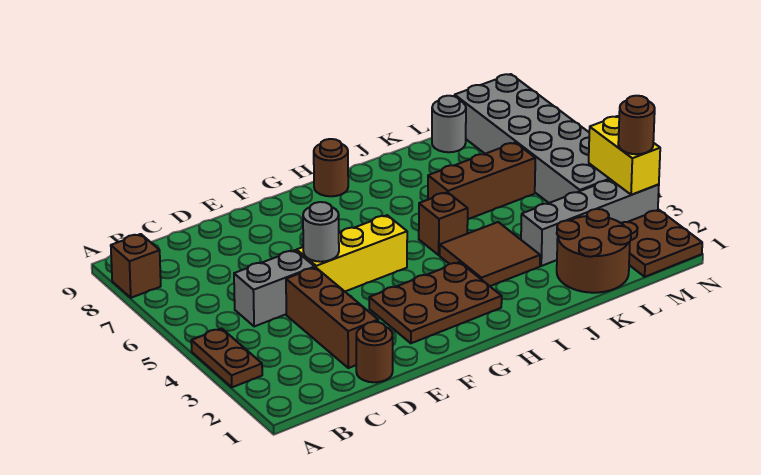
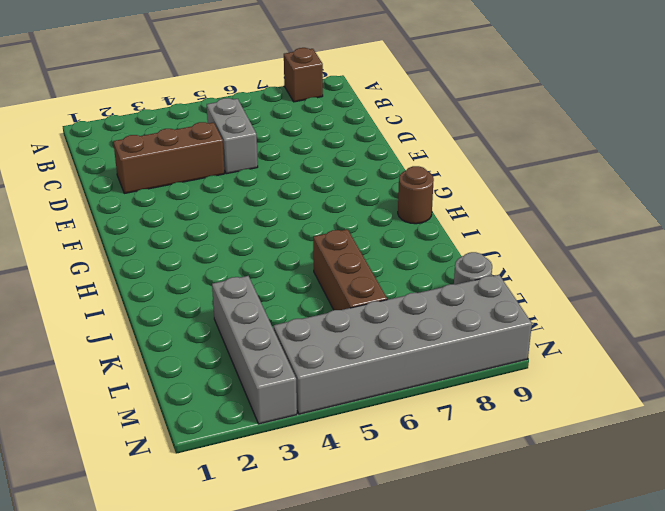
none -> brown 1x2 plate [191,328,262,387]
none -> brown 1x1 round brick [356,322,393,382]
none -> yellow 1x3 brick [297,215,407,291]

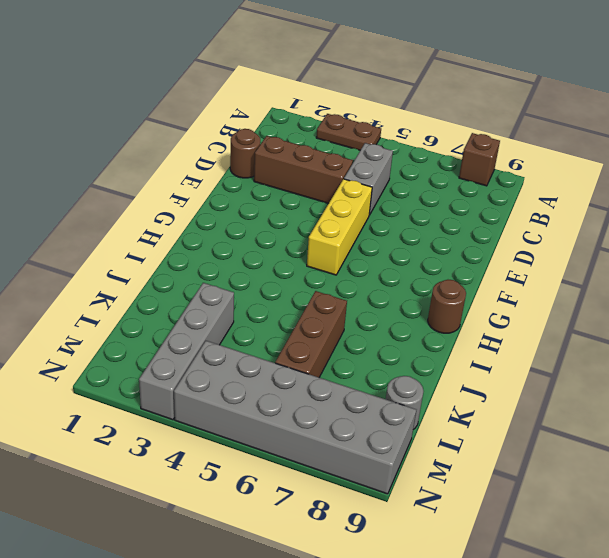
none -> brown 2x3 plate [369,262,502,343]
none -> brown 2x2 tile [440,222,540,286]
none -> brown 1x1 brick [419,192,468,255]

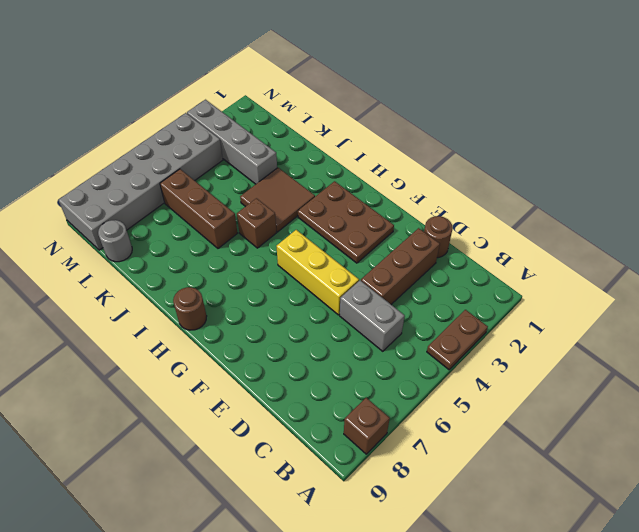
none -> brown 2x2 round brick [557,209,631,293]
none -> brown 2x2 plate [621,210,702,277]
none -> grey 1x1 round brick [303,202,339,262]

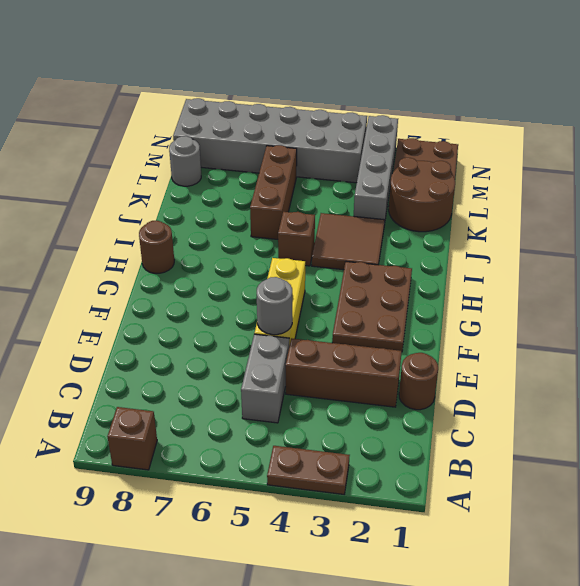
none -> yellow 1x2 brick [589,116,660,195]
none -> brown 1x1 round brick [618,96,655,154]

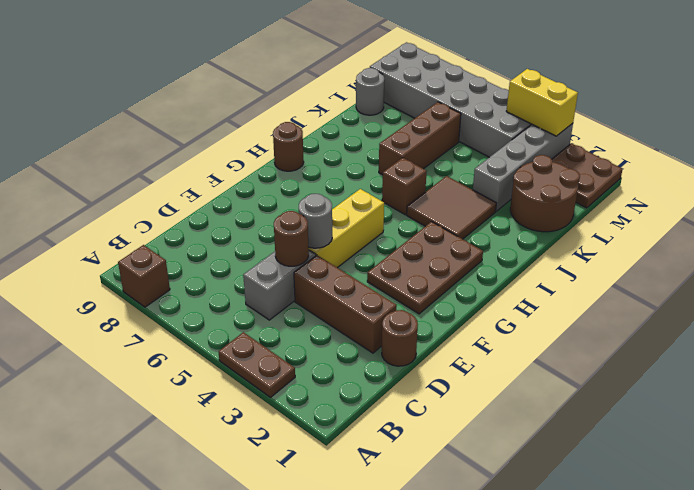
brown 1x1 round brick [274,211,309,266] -> brown 1x1 round brick moved to [618,96,655,154]

